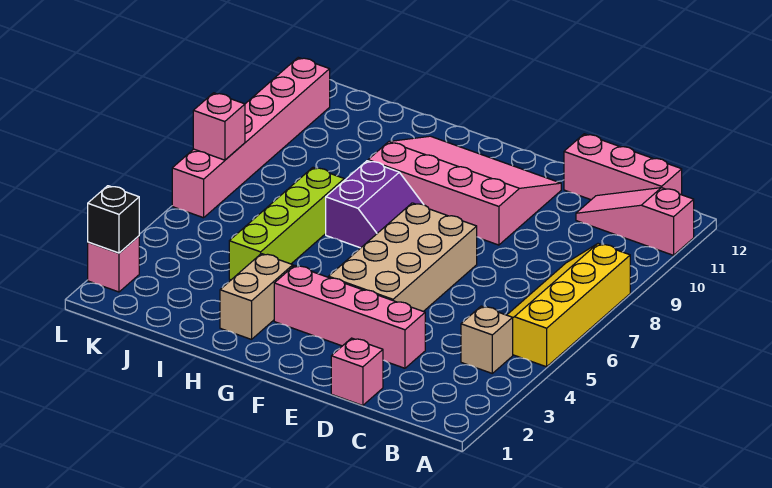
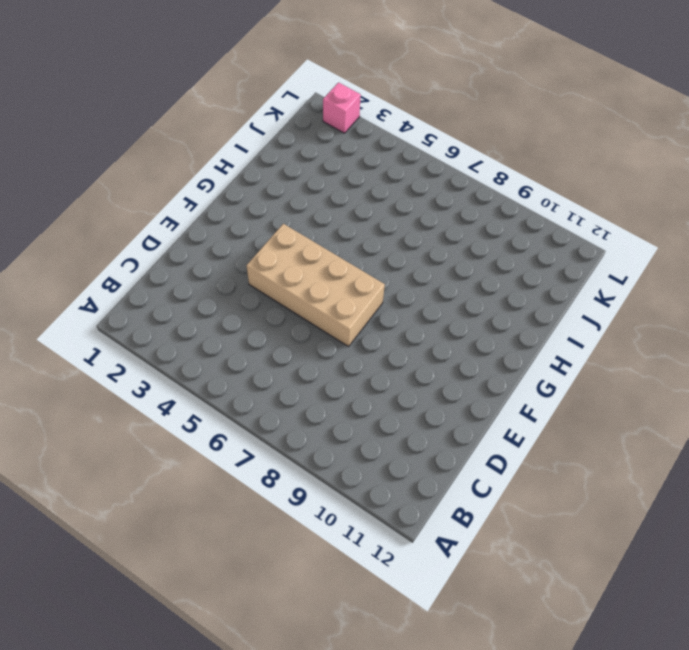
none -> yellow 2x4 slope [507,244,630,367]
none -> pink 1x3 slope [576,188,694,255]
none -> tan 1x1 brick [461,306,513,373]

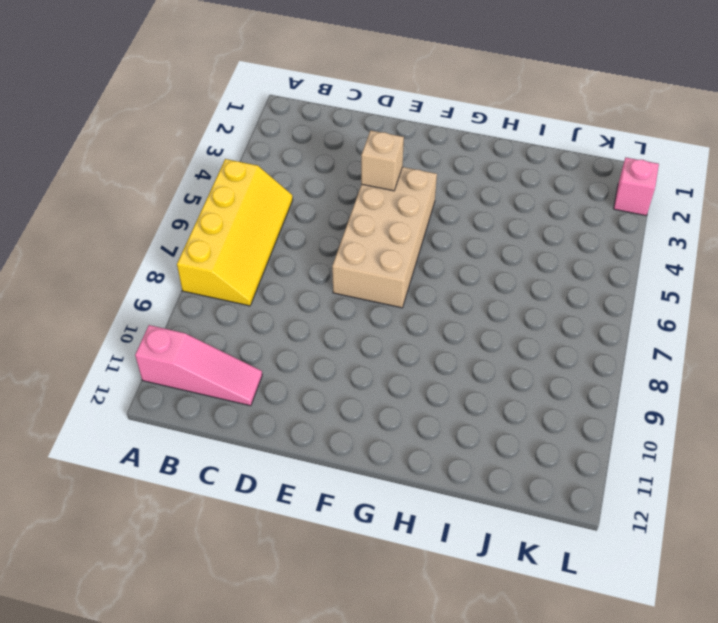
tan 1x1 brick [361,130,404,191] -> tan 1x1 brick moved to [461,306,513,373]
none -> pink 1x3 brick [564,134,682,200]
none -> pink 1x1 brick [331,338,383,406]
none -> pink 1x4 brick [274,265,425,368]

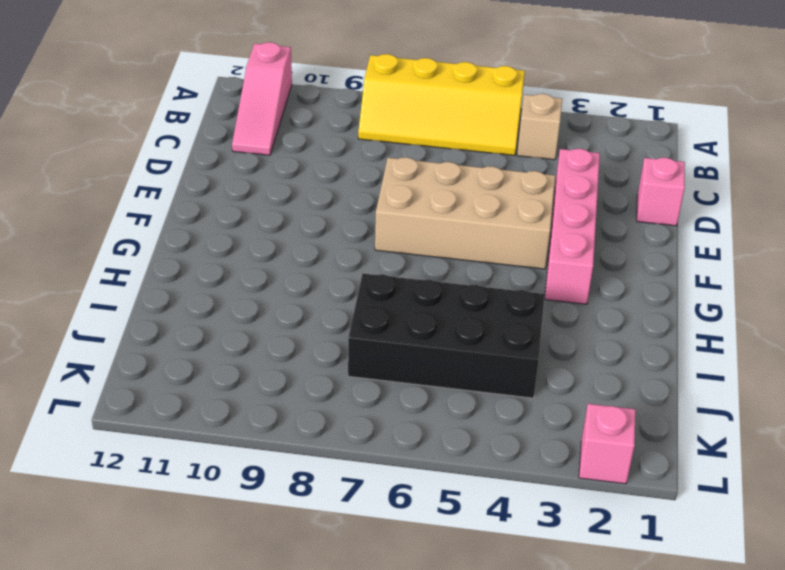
black 2x4 brick [348,274,545,398] -> lime 1x4 brick [229,168,344,280]
none -> pink 1x3 brick [564,134,682,200]
none -> pink 3x4 slope [368,136,561,245]
none -> purple 2x2 slope [326,161,424,248]

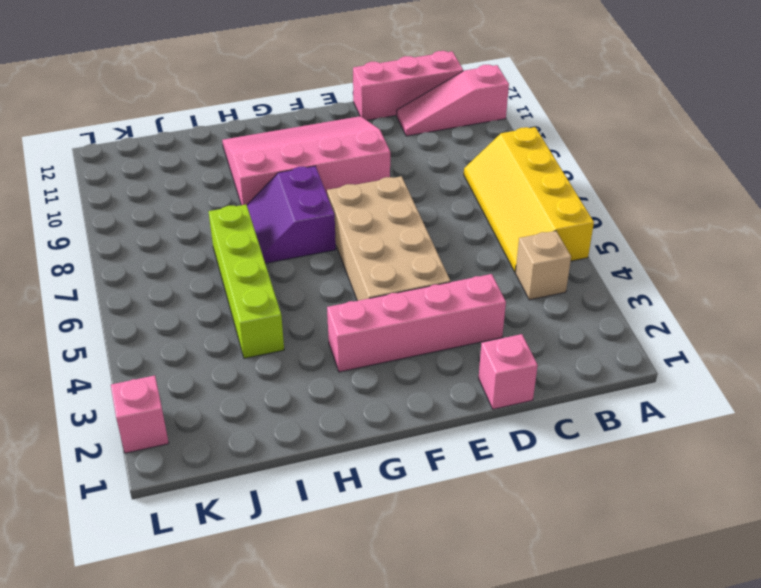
purple 2x2 slope [247,166,336,263] -> purple 2x2 slope turned to [326,161,424,248]
none -> tan 1x2 brick [220,254,293,339]
none -> pink 1x6 brick [172,58,330,218]
none -> black 1x1 brick [88,186,139,253]

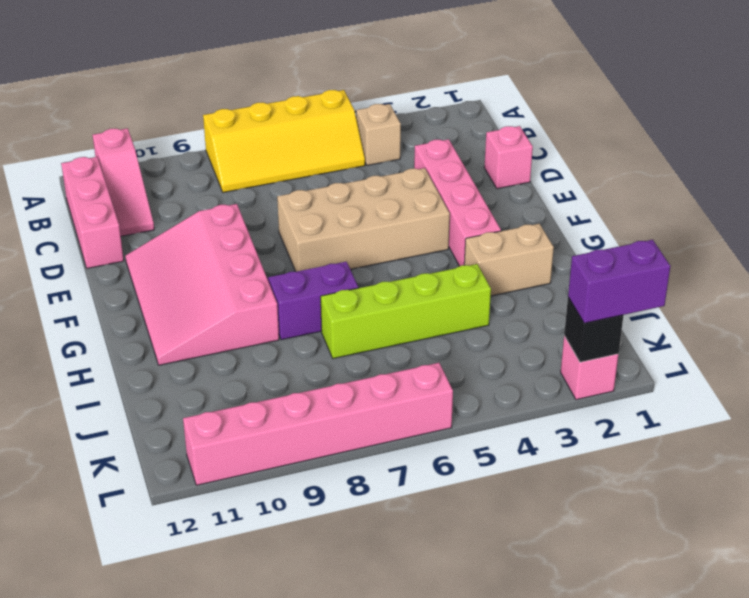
purple 1x2 brick [568,240,670,323] -> none
none -> pink 1x1 brick [193,93,245,160]

